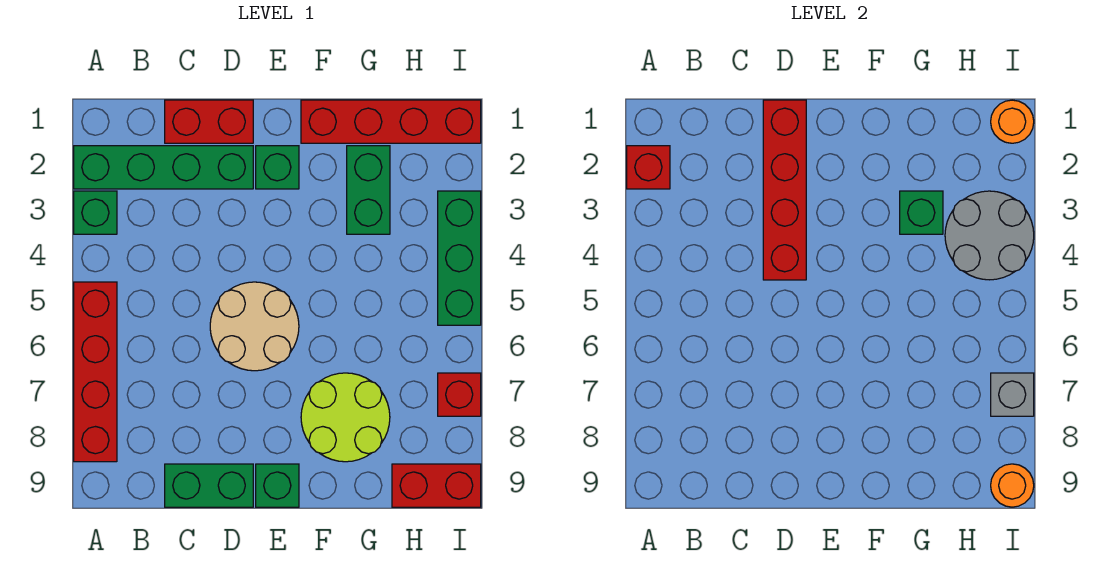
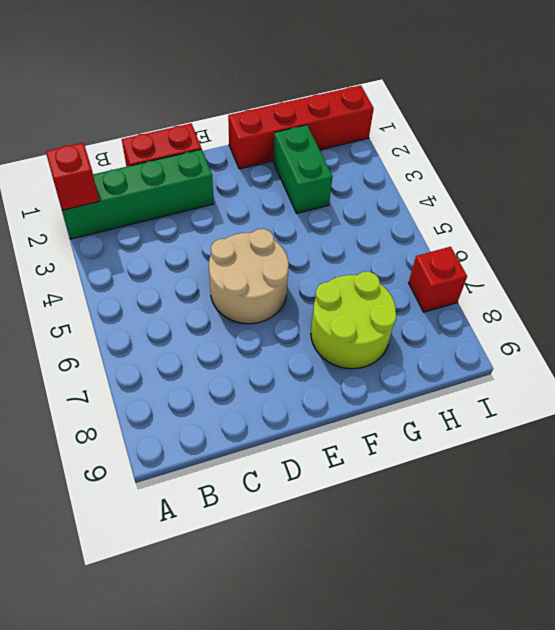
none -> green 1x1 brick [74,191,117,234]
none -> red 1x4 brick [74,282,117,462]
none -> green 1x2 brick [165,464,253,507]

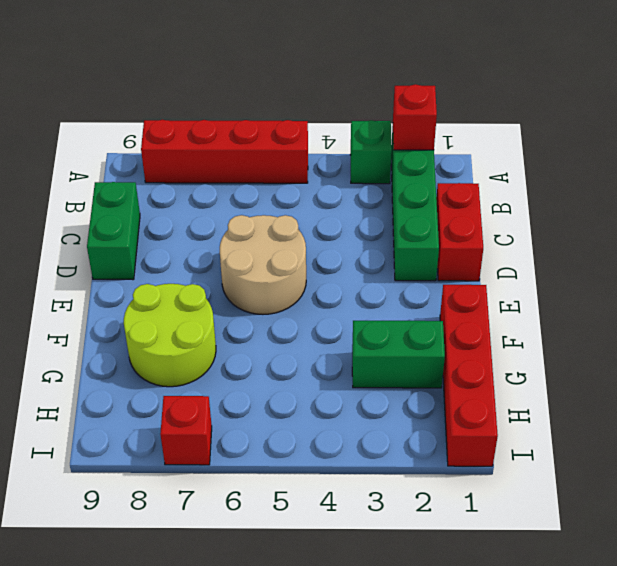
none -> green 1x1 brick [256,146,299,189]
none -> green 1x1 brick [256,464,299,507]
none -> red 1x2 brick [392,464,481,507]

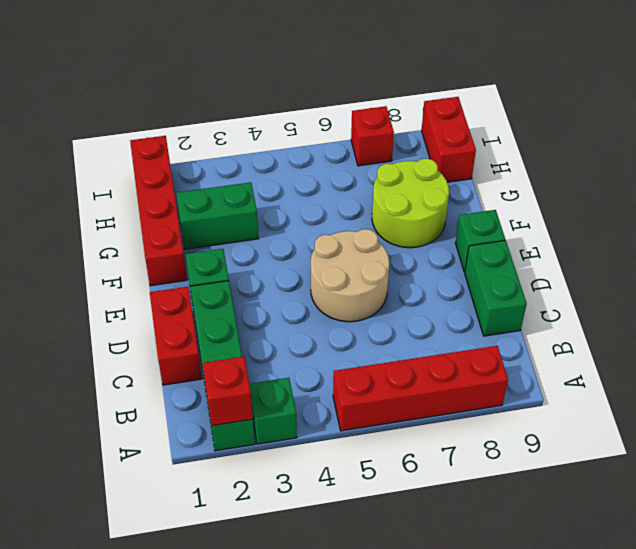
none -> green 1x3 brick [438,191,481,325]
none -> red 1x4 brick [763,100,806,280]
none -> green 1x1 brick [900,191,943,234]

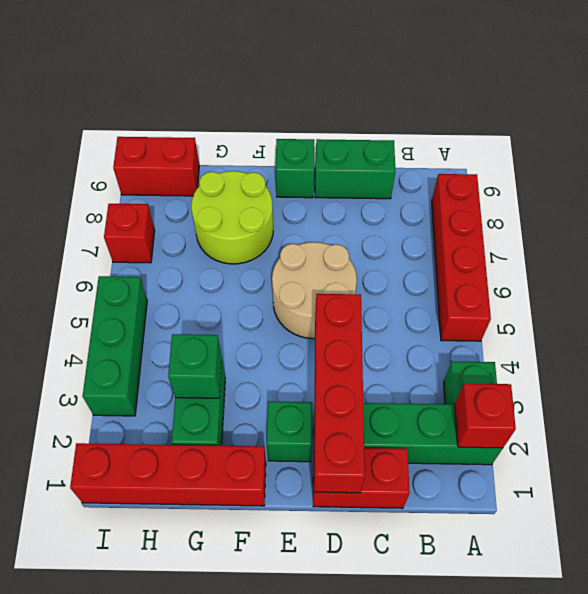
none -> grey 2x2 round brick [945,191,1034,280]
none -> orange 1x1 round brick [991,100,1034,143]
none -> grey 1x1 brick [991,373,1034,416]

